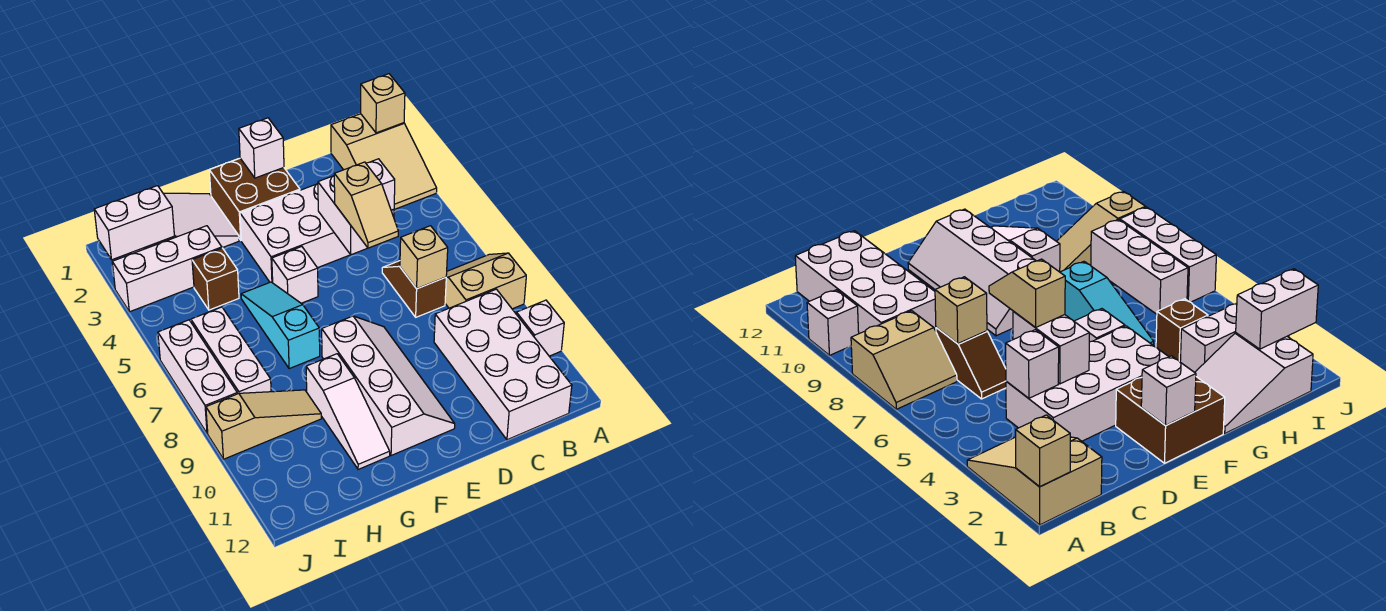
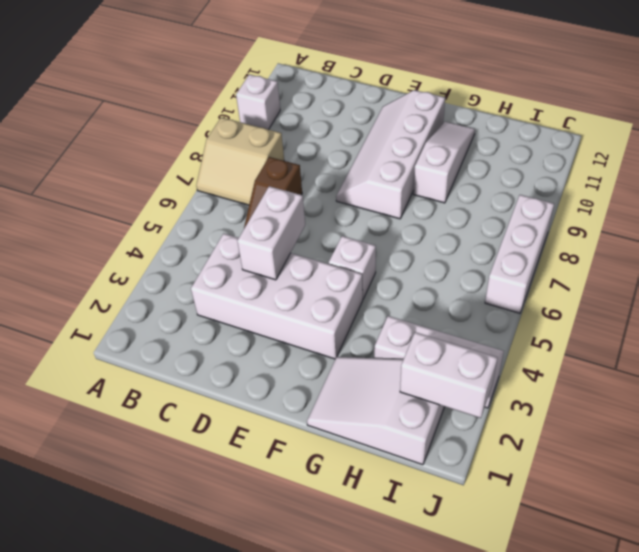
none -> tan 2x3 slope [331,114,437,210]
none -> white 2x4 brick [434,289,572,440]
none -> brown 2x2 brick [209,158,300,240]

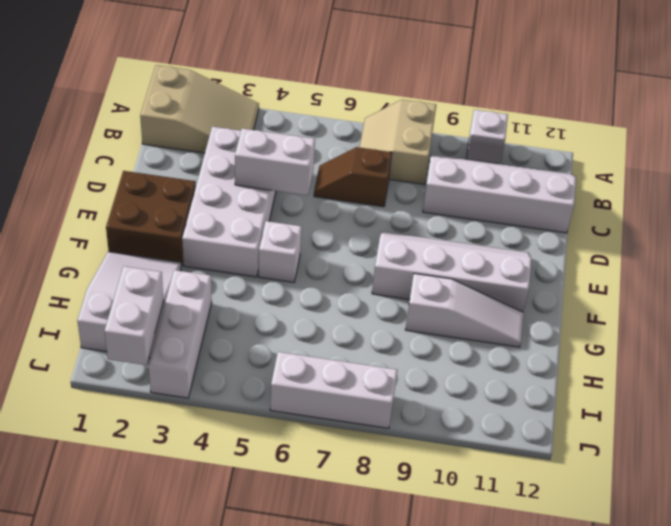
white 2x4 slope [423,154,576,233] -> white 2x4 brick [434,289,572,440]
none -> cyan 1x3 slope [241,282,320,369]
none -> brown 1x1 brick [192,248,239,310]
none -> tan 1x3 slope [206,390,321,459]

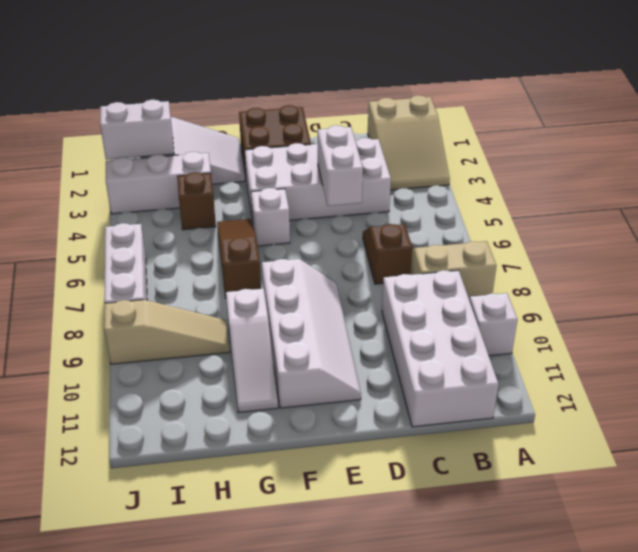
brown 1x3 slope [217,219,261,298] -> cyan 1x3 slope [241,282,320,369]
none -> white 1x3 brick [191,307,271,394]
none -> tan 1x1 brick [361,74,405,133]
none -> white 1x1 brick [366,159,395,210]

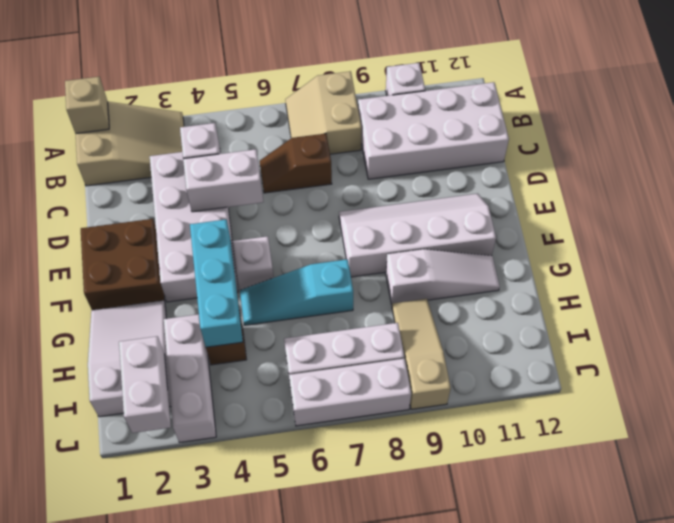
cyan 1x3 brick [190,220,243,347] -> none
none -> tan 1x1 brick [400,226,448,289]
none -> white 1x1 brick [239,118,284,178]
none -> tan 1x2 slope [334,162,398,248]

